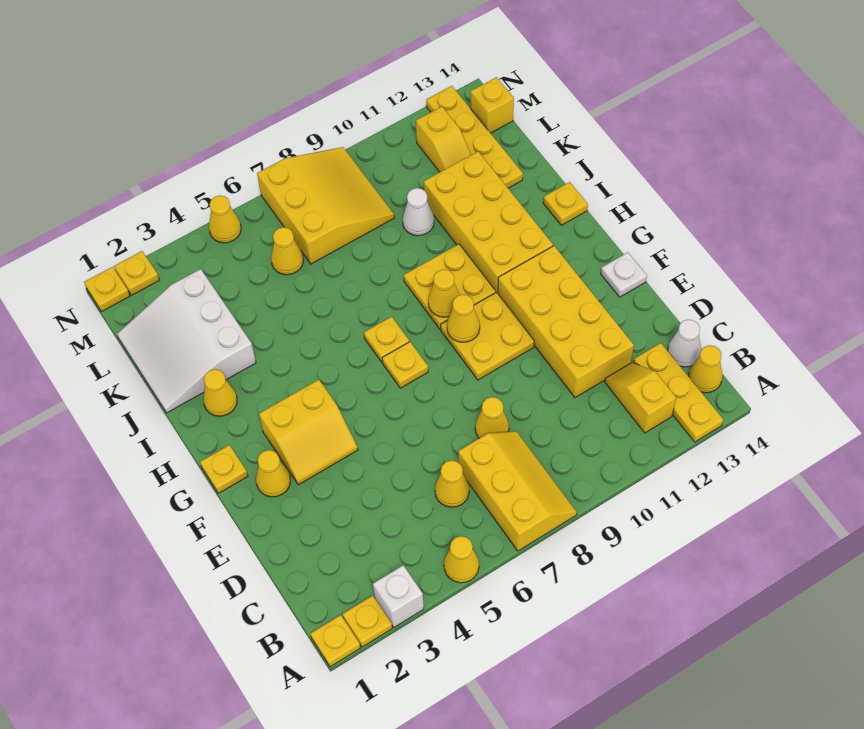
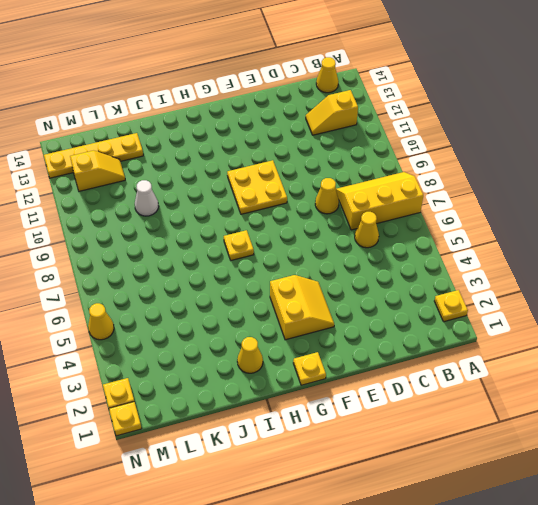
none -> yellow 1x1 plate [310,615,360,667]
none -> white 1x1 brick [373,565,424,627]
none -> yellow 1x1 cone [444,536,479,583]
none -> yellow 1x3 plate [633,343,723,442]

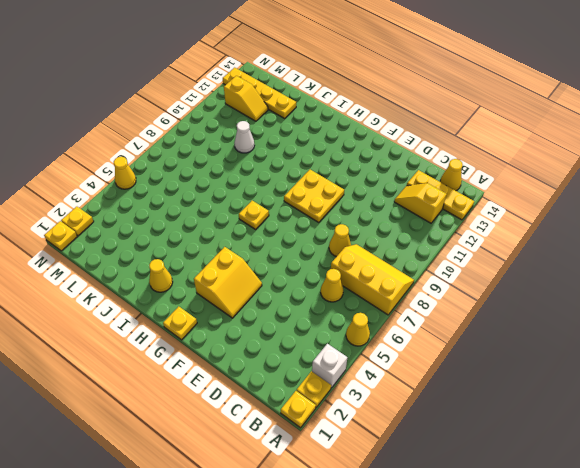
none -> white 1x1 cone [668,320,701,367]
none -> yellow 2x4 brick [498,246,634,398]
none -> yellow 1x1 cone [256,450,290,497]
none -> white 1x1 plate [601,253,647,297]

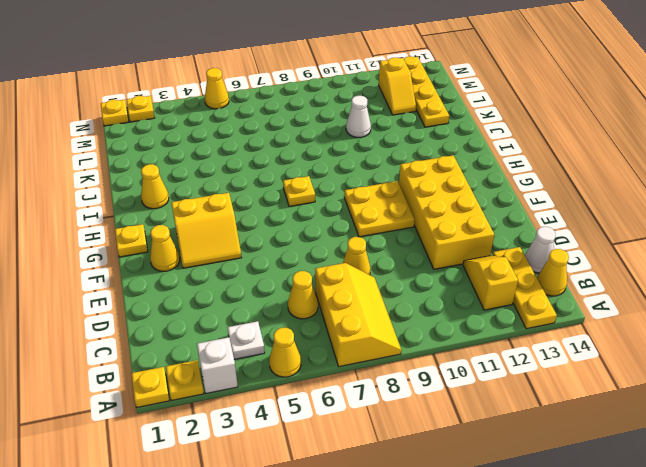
white 1x1 plate [227,321,265,359] -> white 1x1 plate moved to [601,253,647,297]
none -> yellow 1x1 plate [382,342,428,388]
none -> yellow 2x2 plate [404,244,496,329]
none -> yellow 2x4 brick [424,152,553,293]
none -> yellow 1x1 plate [543,182,588,225]

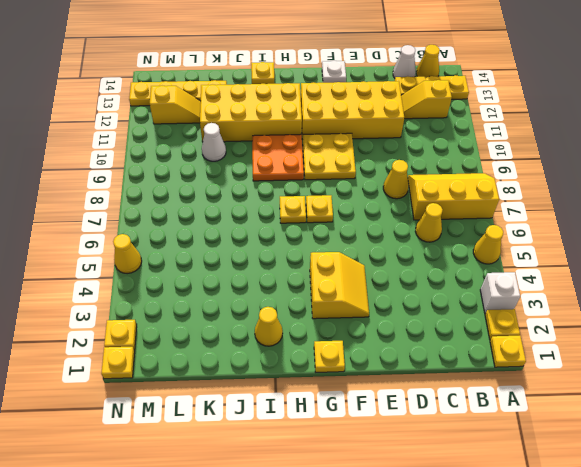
orange 2x2 plate [252,134,304,181] -> yellow 2x2 plate [404,244,496,329]
none -> yellow 1x1 cone [256,450,290,497]
none -> white 3x3 slope [117,269,256,413]
none -> yellow 1x1 cone [271,227,303,275]
none -> yellow 3x3 slope [257,147,394,264]

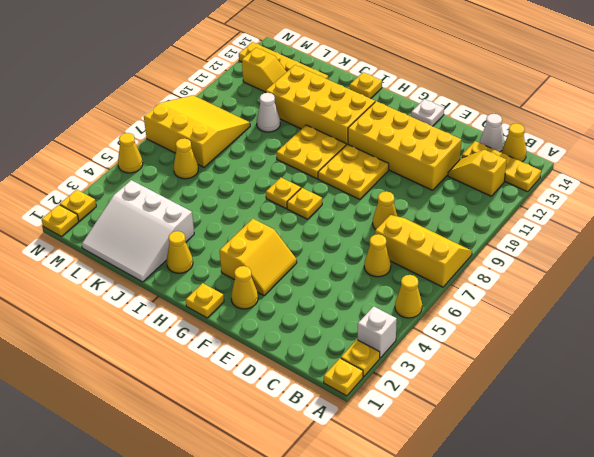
none -> yellow 1x1 brick [471,77,514,133]
none -> yellow 1x1 cone [447,295,480,342]
none -> yellow 1x1 cone [428,269,460,317]

